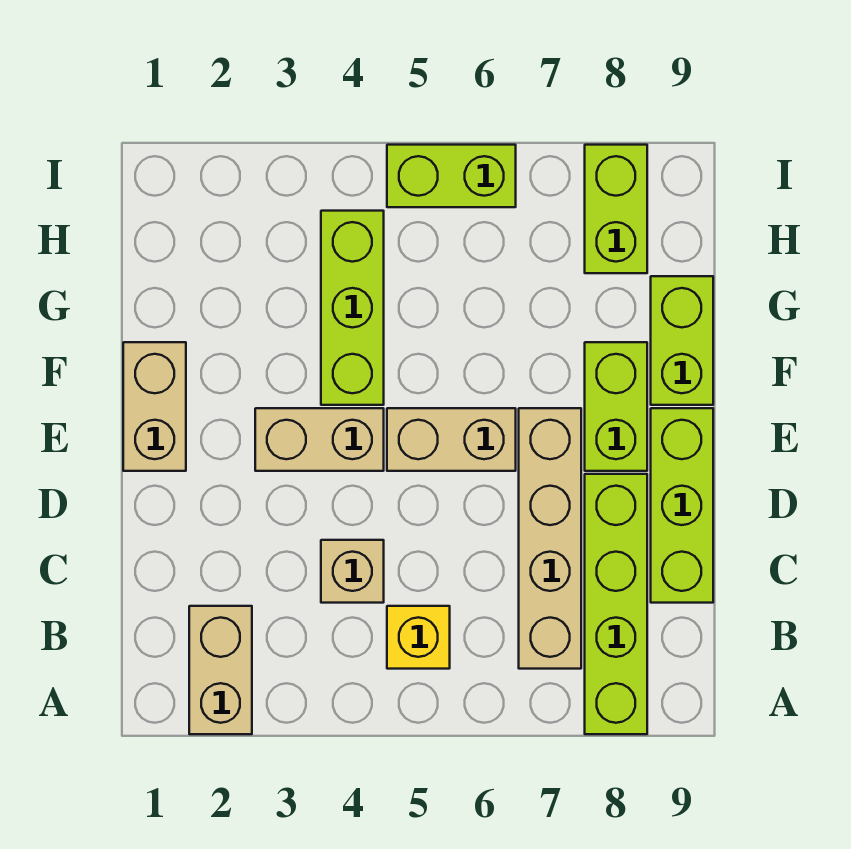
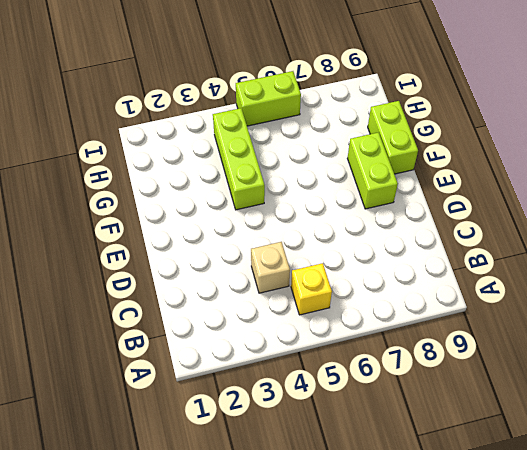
none -> tan 1x2 brick [189,606,252,734]
none -> lime 1x4 brick [585,474,647,734]
none -> tan 1x4 brick [519,408,581,669]

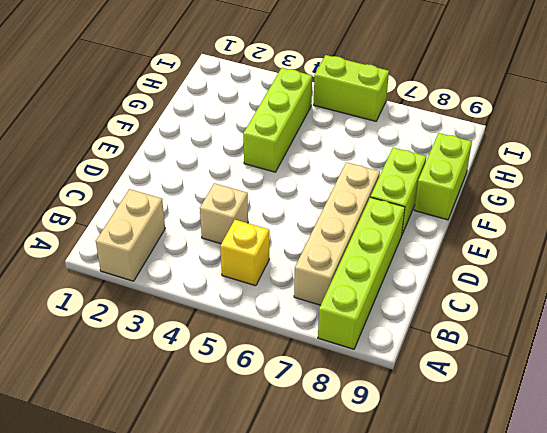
none -> lime 1x3 brick [651,408,713,603]
none -> tan 1x2 brick [123,342,186,471]
none -> tan 1x2 brick [255,408,384,471]

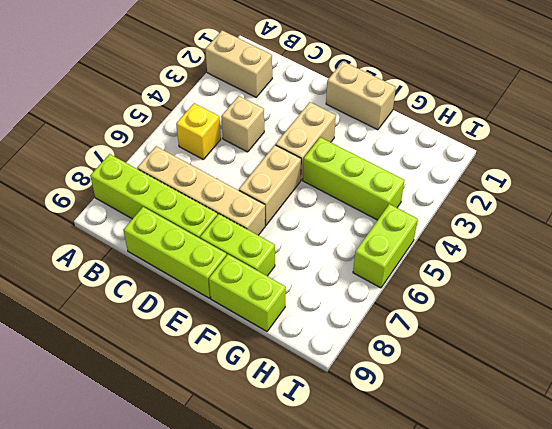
none -> lime 1x2 brick [585,145,647,273]

